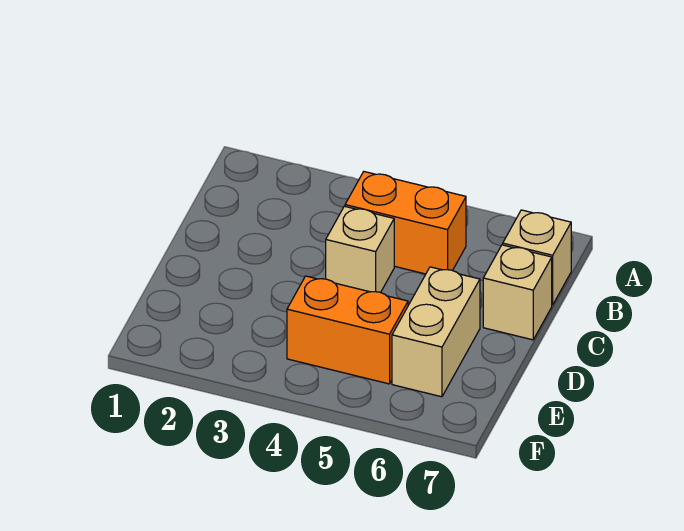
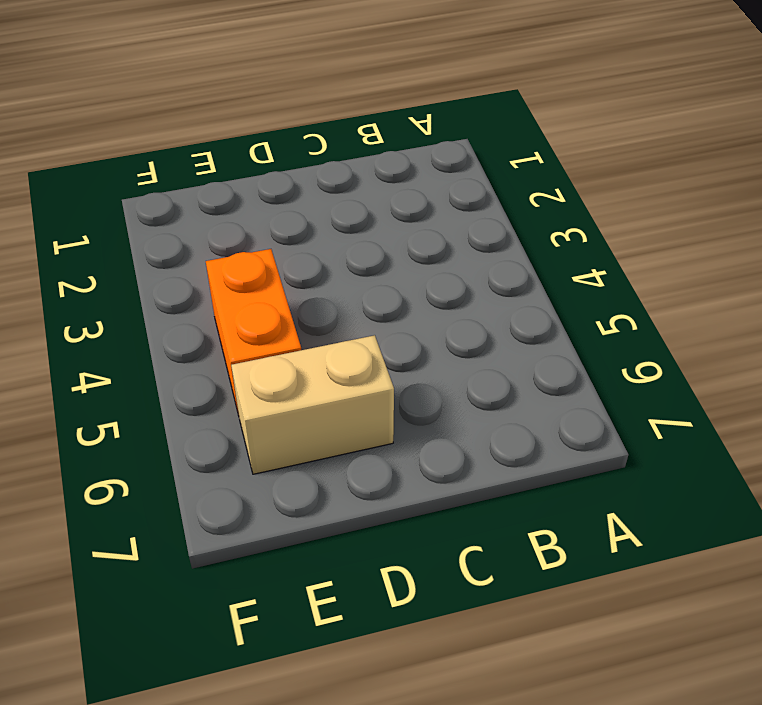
none -> orange 1x2 brick [345,172,466,274]
none -> tan 1x1 brick [503,210,571,305]

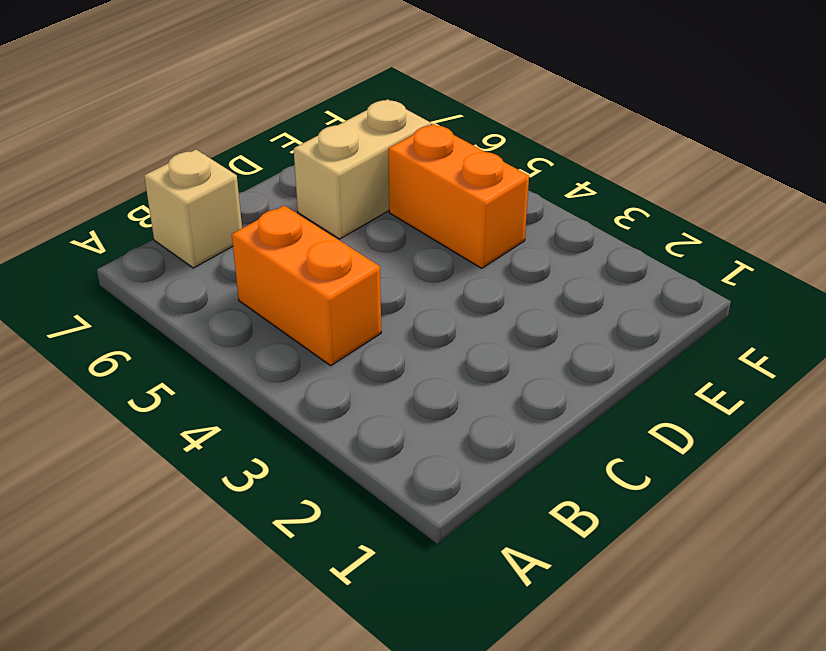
none -> tan 1x1 brick [326,206,394,293]
none -> tan 1x1 brick [483,245,552,340]

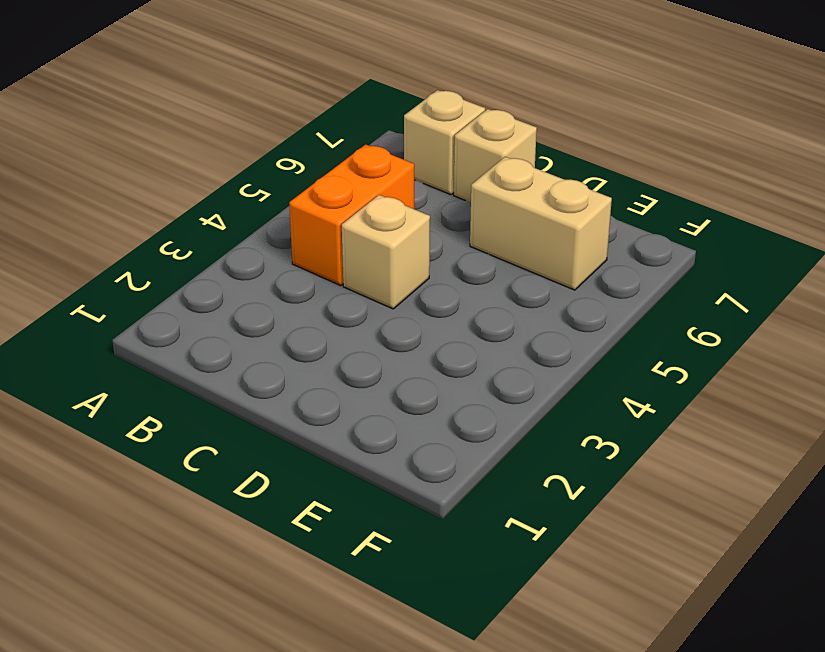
none -> orange 1x2 brick [287,276,408,384]

